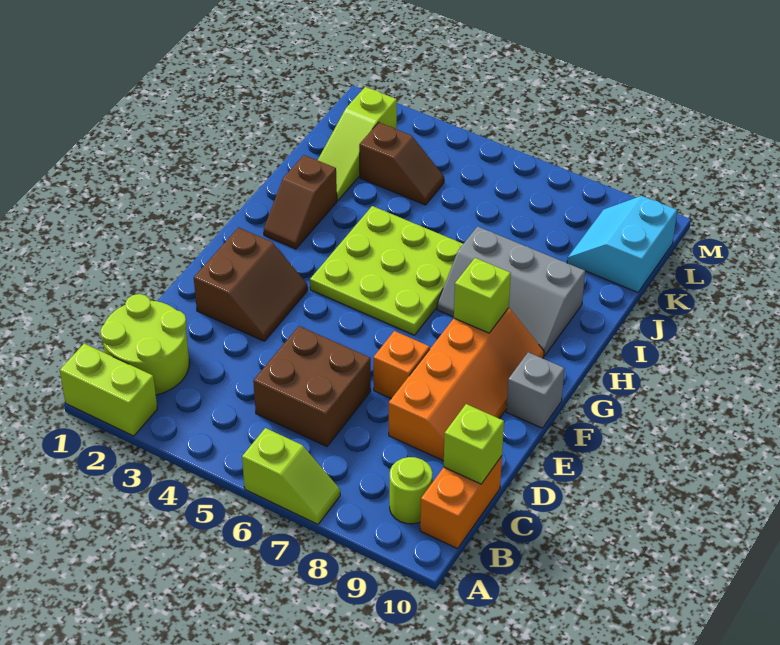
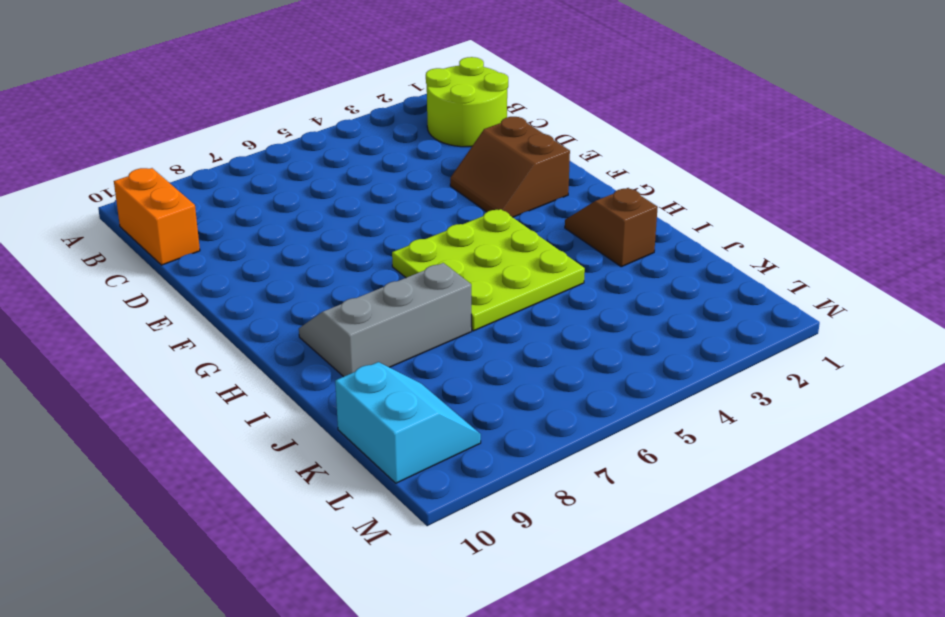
none -> lime 1x2 brick [60,343,157,436]
none -> lime 1x2 slope [242,428,340,524]
none -> lime 1x1 round brick [390,457,433,524]

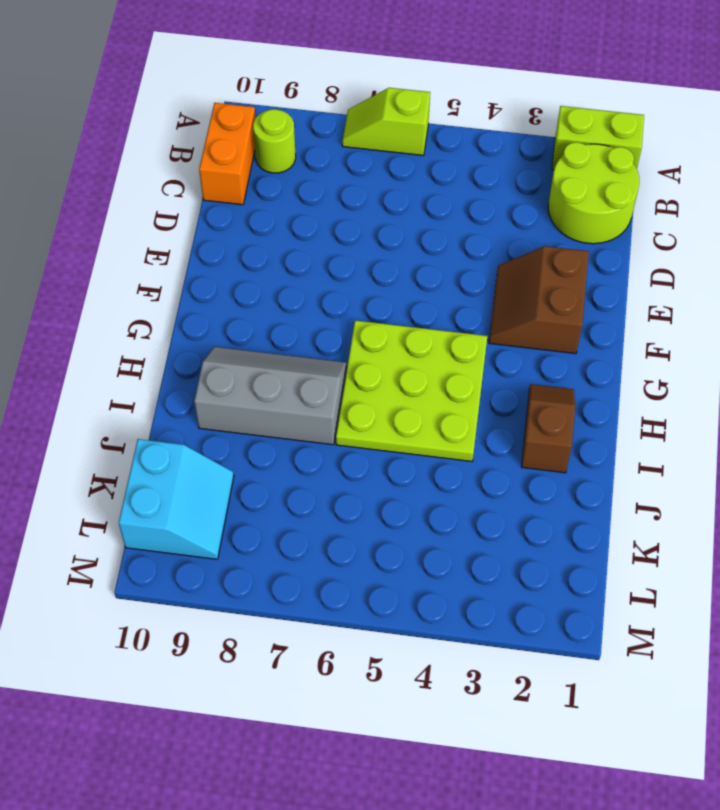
none -> brown 2x2 brick [253,326,371,447]
none -> orange 2x4 slope [389,308,544,461]
none -> orange 1x1 brick [373,331,430,399]

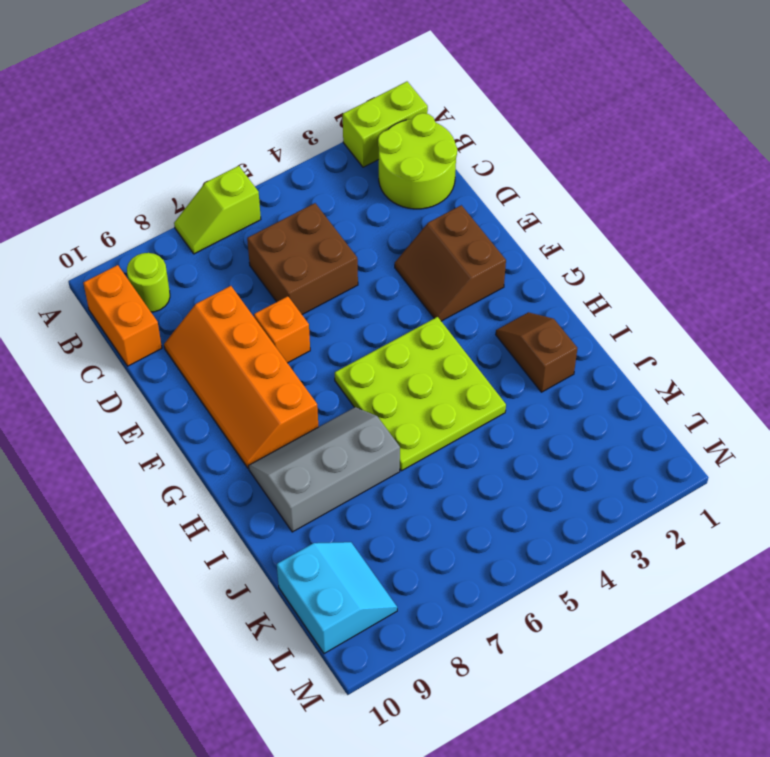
none -> grey 1x1 brick [506,352,565,428]
none -> lime 1x3 slope [318,87,397,201]
none -> brown 1x2 slope [359,122,444,205]

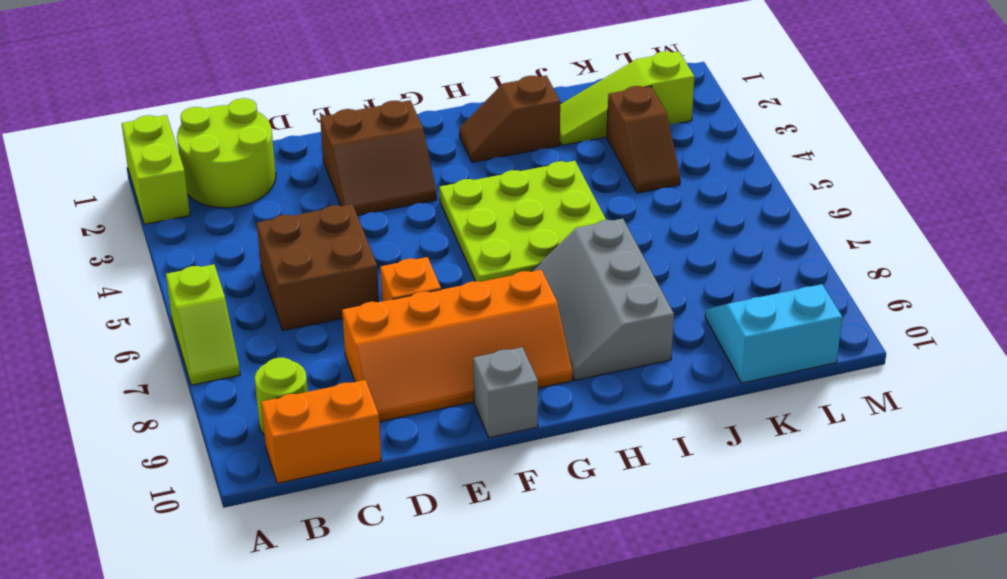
none -> lime 1x1 brick [444,404,504,484]
none -> lime 1x1 brick [454,258,511,333]

